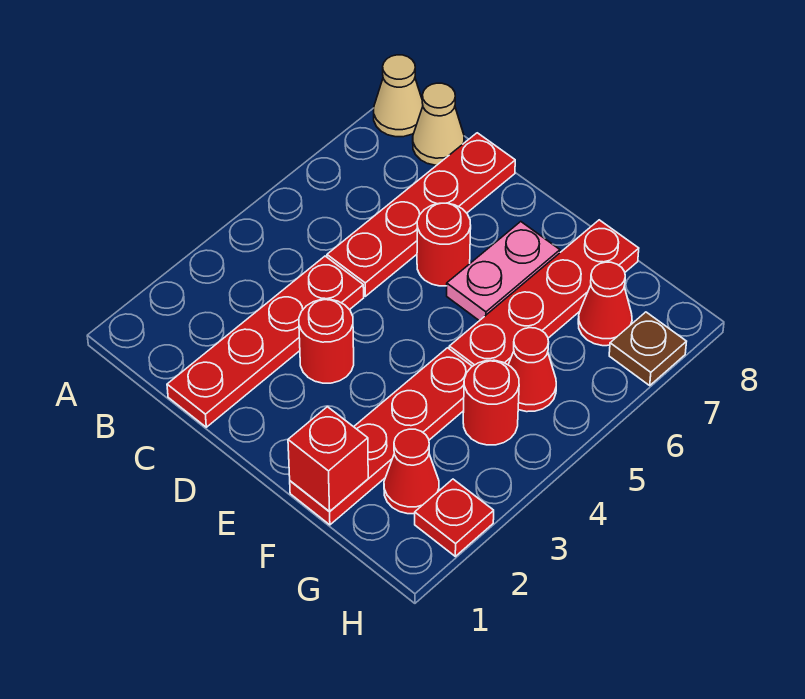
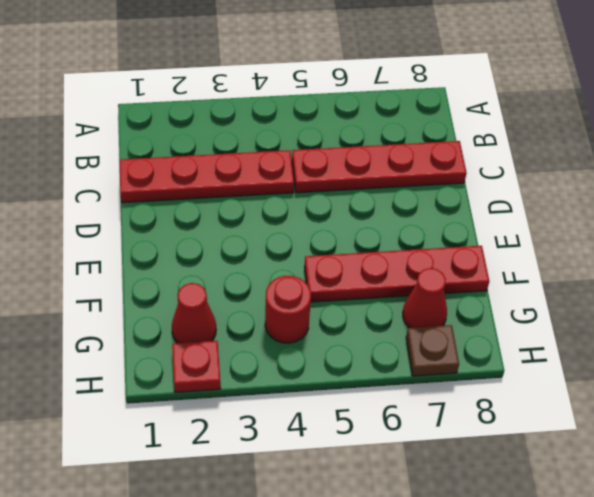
none -> tan 1x1 cone [374,55,423,137]
none -> tan 1x1 cone [413,83,464,165]
none -> red 1x1 round brick [299,299,354,383]

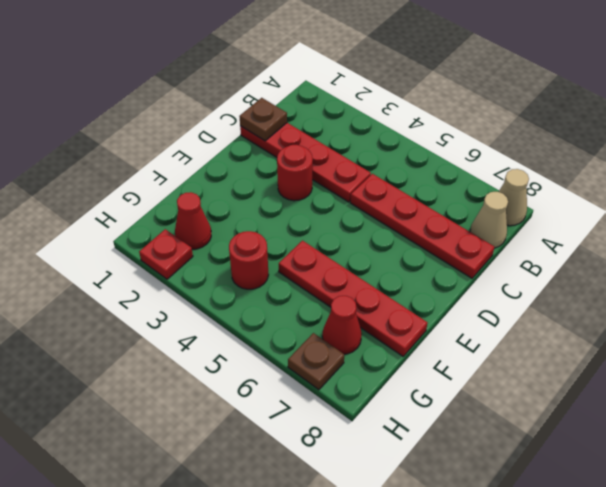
brown 1x1 plate [239,98,287,141] -> none
none -> red 1x1 round brick [417,203,471,286]
none -> pink 1x2 plate [447,222,560,321]
none -> red 1x4 plate [290,348,472,525]

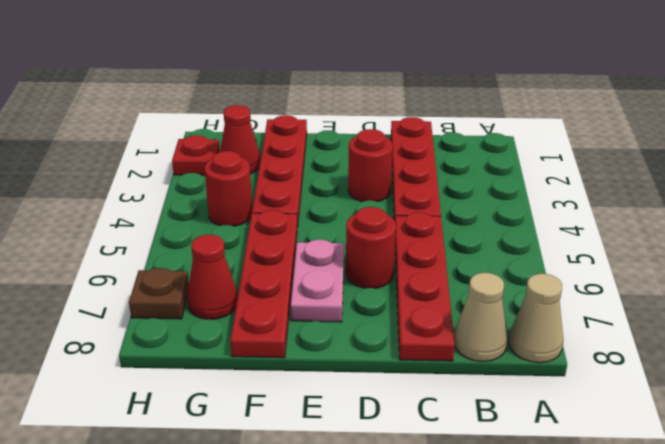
none -> red 1x1 cone [508,328,556,412]
none -> red 1x1 brick [288,407,368,511]

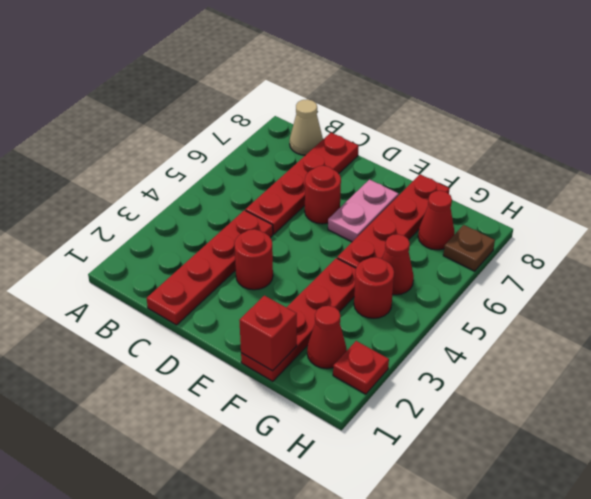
none -> tan 1x1 cone [374,55,423,137]

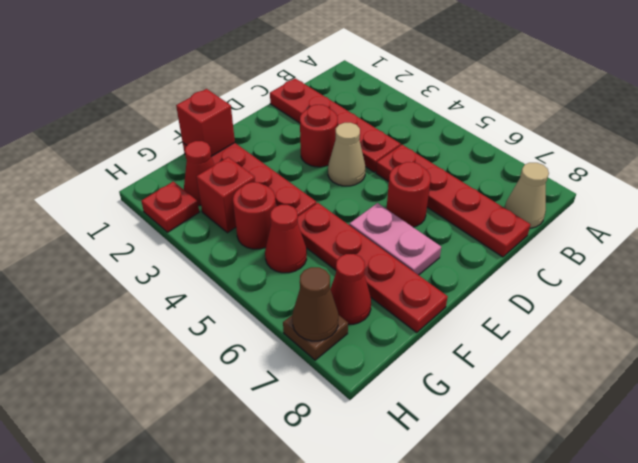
tan 1x1 cone [328,123,366,186] -> tan 1x1 cone moved to [374,55,423,137]
red 1x1 brick [196,157,255,233] -> none
brown 1x1 cone [292,267,338,341] -> none

